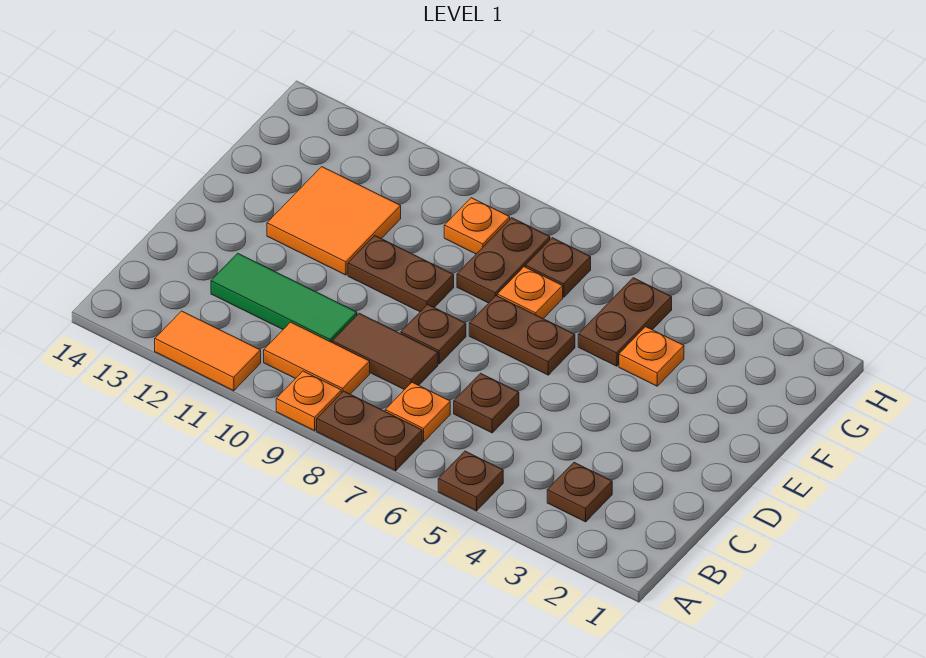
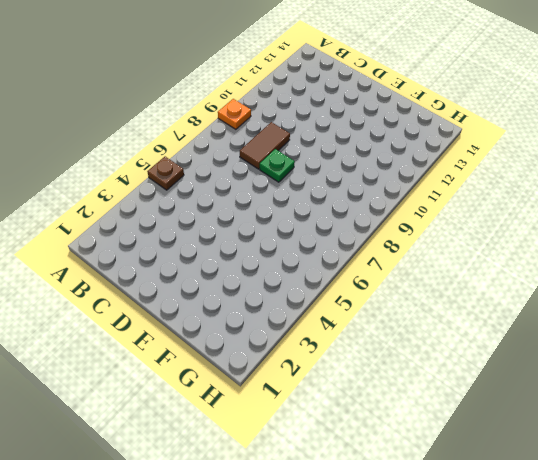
green 1x1 plate [260,149,295,182] -> brown 1x1 plate [401,304,466,364]
none -> brown 1x2 plate [317,391,422,471]
none -> orange 1x2 tile [155,311,261,391]
none -> brown 1x1 plate [547,462,612,522]

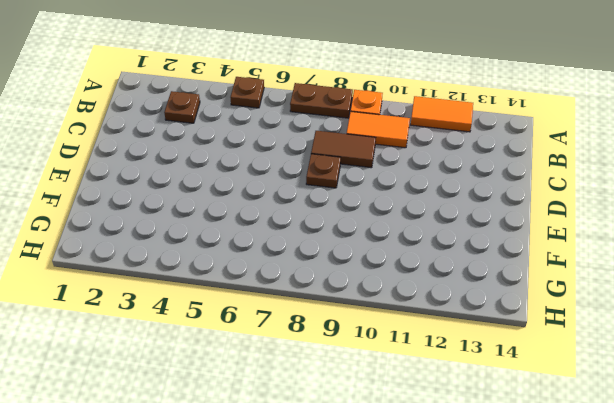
none -> orange 1x1 plate [385,382,450,442]
none -> brown 1x1 plate [454,373,519,433]
none -> green 1x3 tile [211,253,357,342]

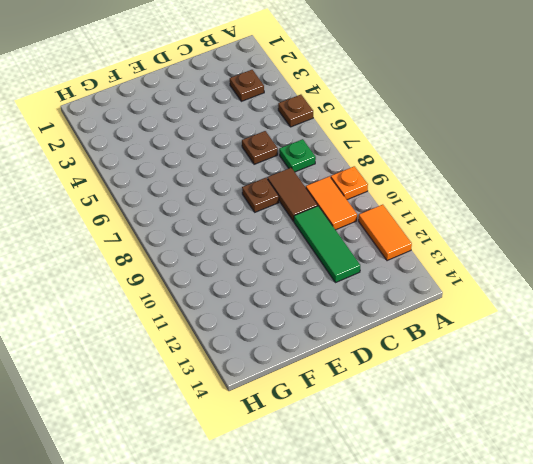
green 1x1 plate [279,139,316,172] -> orange 1x1 plate [385,382,450,442]
none -> brown 1x2 plate [317,391,422,471]
none -> brown 1x2 plate [469,296,575,375]
none -> brown 1x2 plate [348,235,454,312]

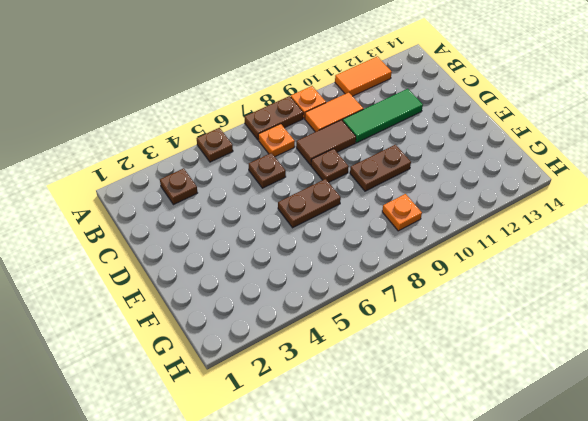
none -> orange 2x2 tile [267,167,401,275]
none -> orange 1x1 plate [619,327,684,386]
none -> brown 1x2 plate [578,278,672,366]

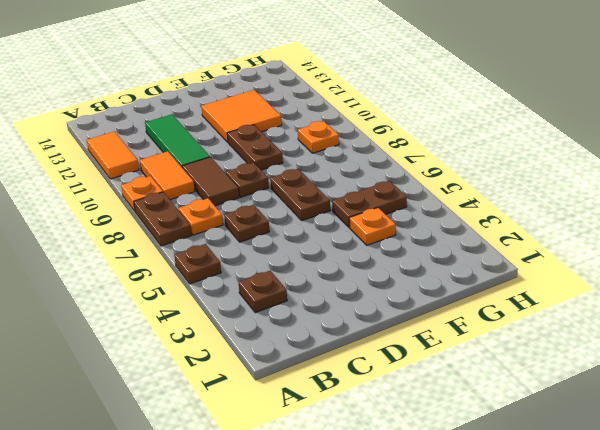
none -> orange 1x1 plate [497,267,563,319]
none -> brown 1x2 plate [457,218,550,303]
none -> brown 1x1 plate [525,238,591,297]

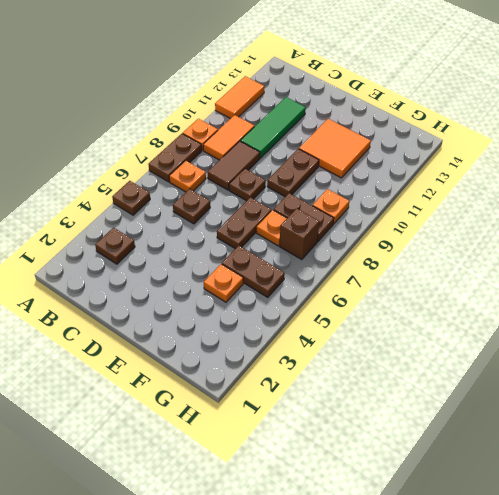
brown 1x1 brick [280,208,319,260] -> brown 1x1 plate [525,238,591,297]

